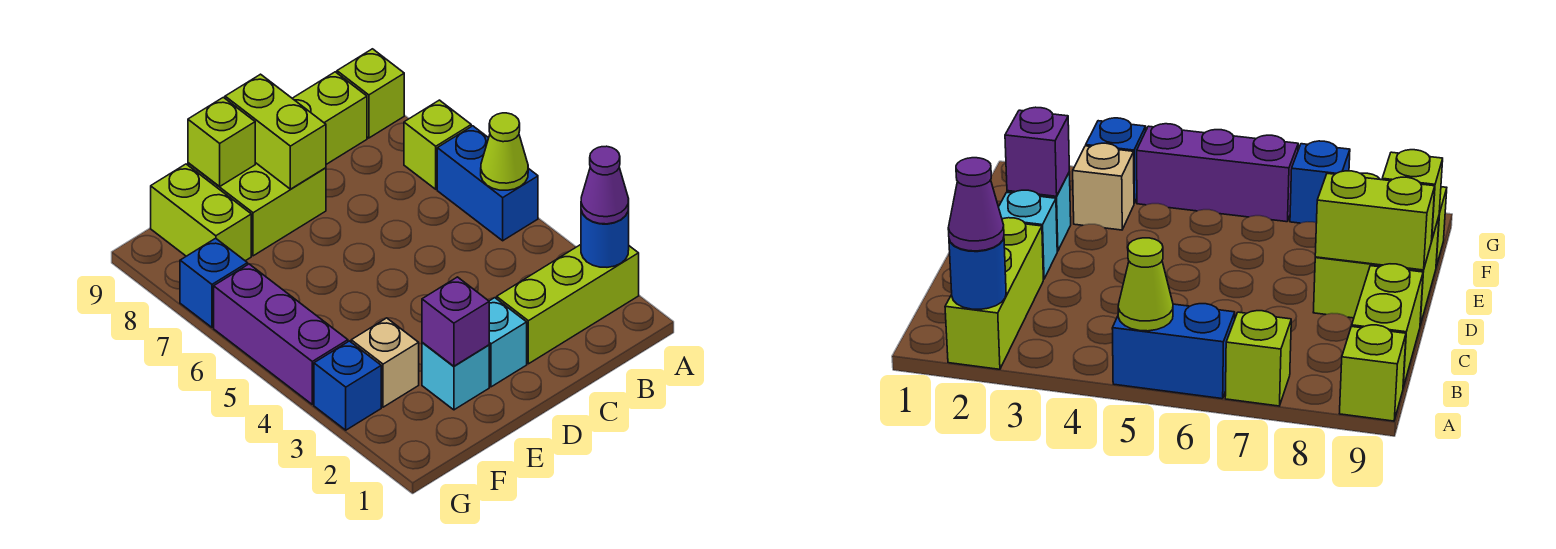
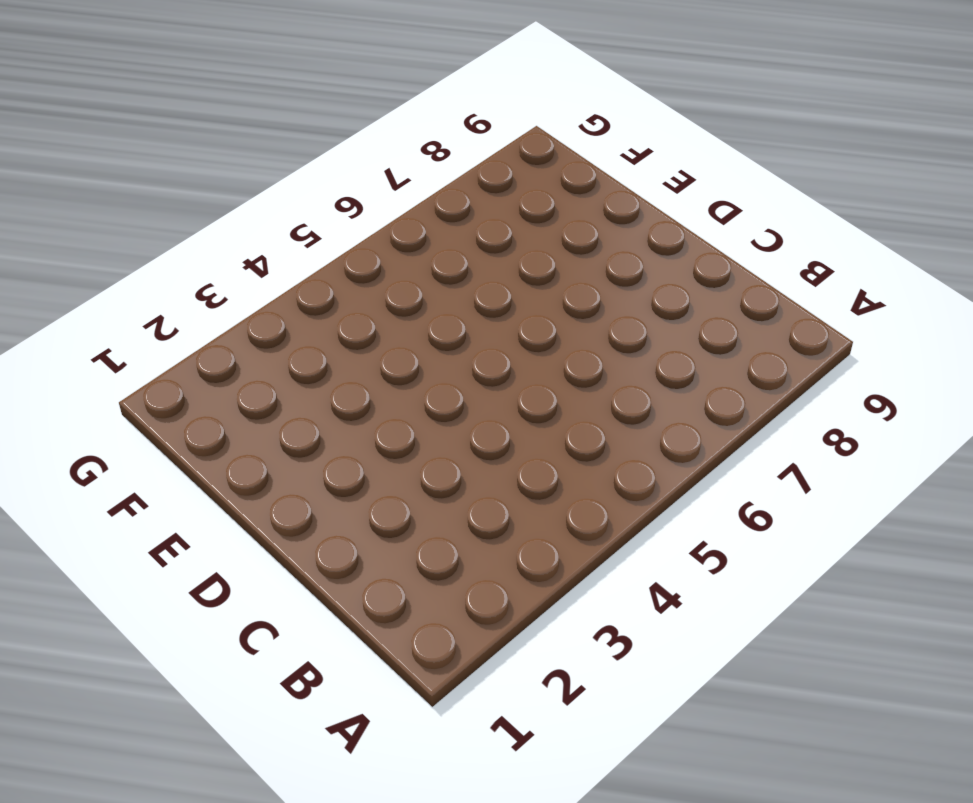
none -> lime 1x3 brick [497,245,639,364]
none -> blue 1x2 brick [437,126,538,241]
none -> lime 1x1 brick [404,100,471,189]

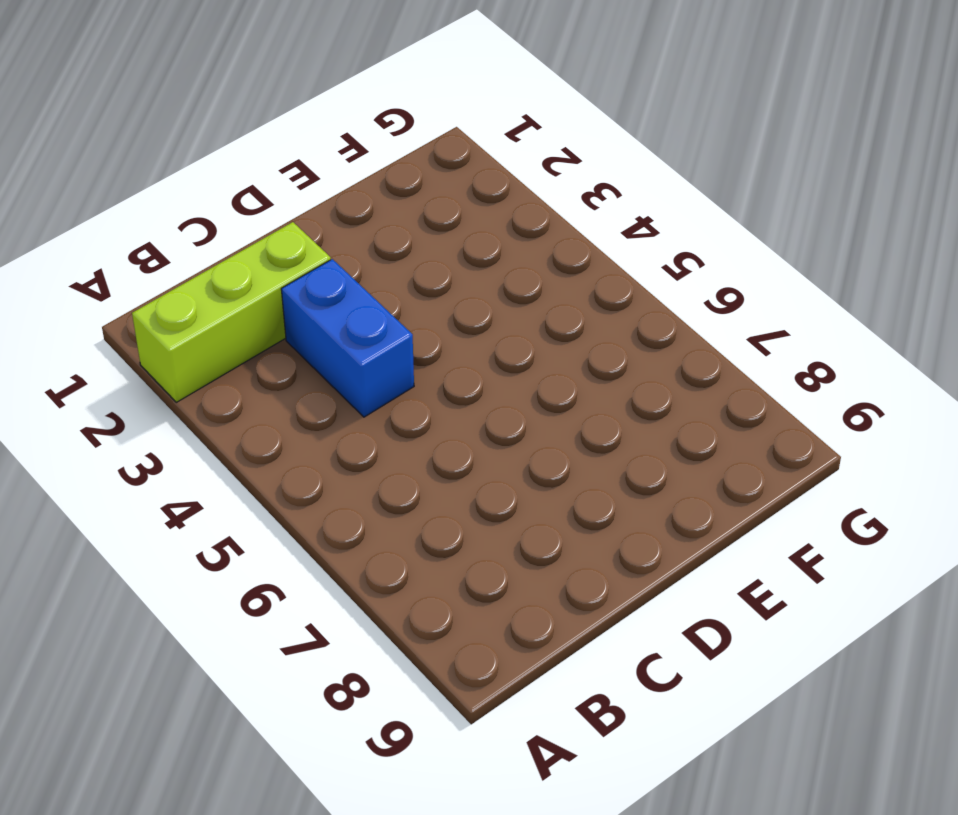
blue 1x2 brick [281,259,414,417] -> blue 1x2 brick moved to [437,126,538,241]
none -> lime 1x1 brick [404,100,471,189]
none -> lime 1x1 brick [337,49,404,138]
none -> lime 1x2 brick [292,72,367,164]

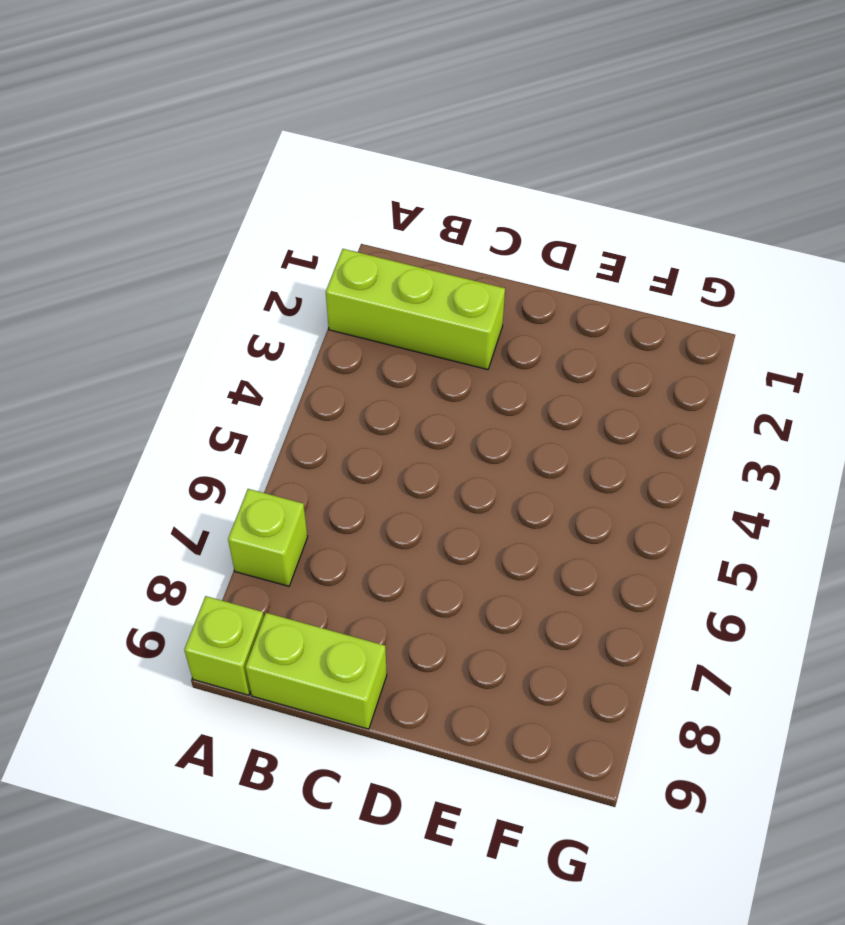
none -> blue 1x2 brick [437,126,538,241]
none -> cyan 1x1 brick [489,298,527,387]
none -> lime 2x2 brick [188,163,326,256]

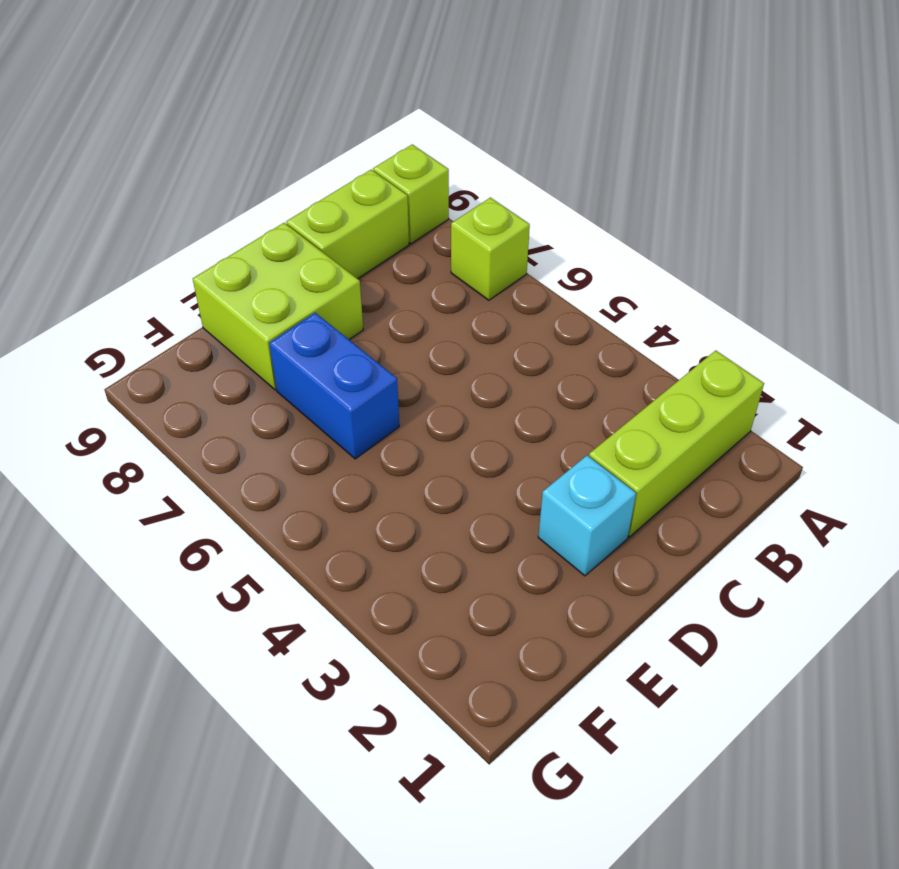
blue 1x2 brick [269,313,399,459] -> blue 1x2 brick moved to [437,126,538,241]
none -> cyan 1x1 brick [422,342,489,410]
none -> tan 1x1 brick [351,318,419,407]
none -> lime 1x2 brick [151,164,251,261]

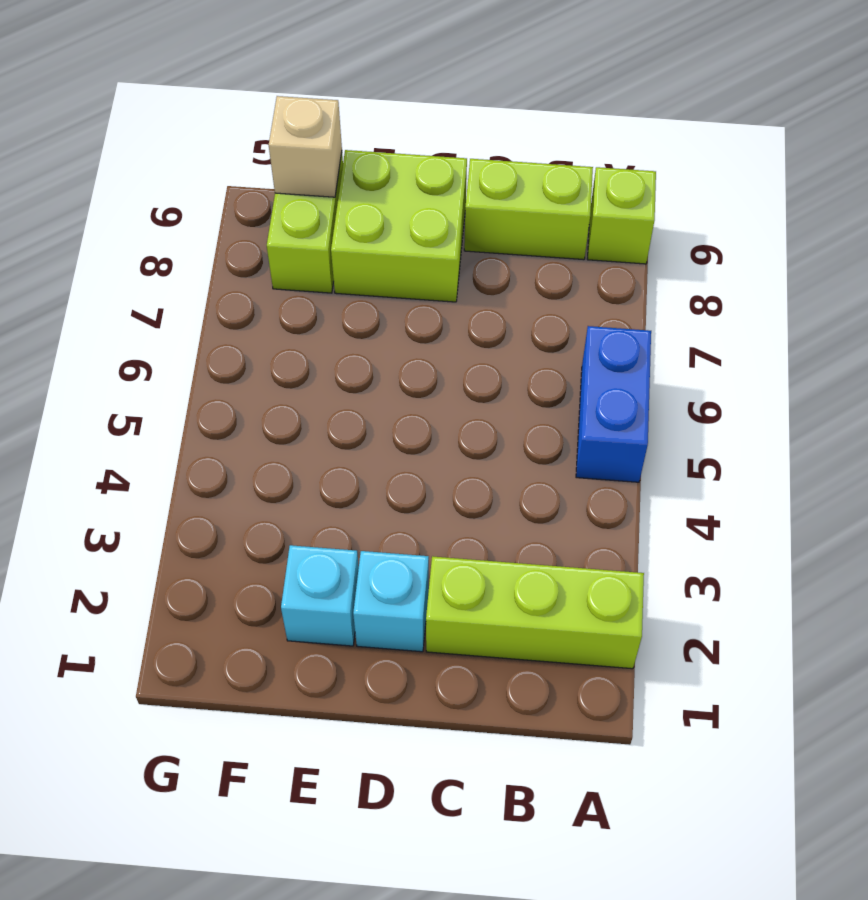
tan 1x1 brick [269,96,342,197] -> tan 1x1 brick moved to [351,318,419,407]
none -> lime 1x1 brick [404,100,471,189]
none -> blue 1x1 brick [314,341,381,430]
none -> purple 1x3 brick [214,264,348,404]

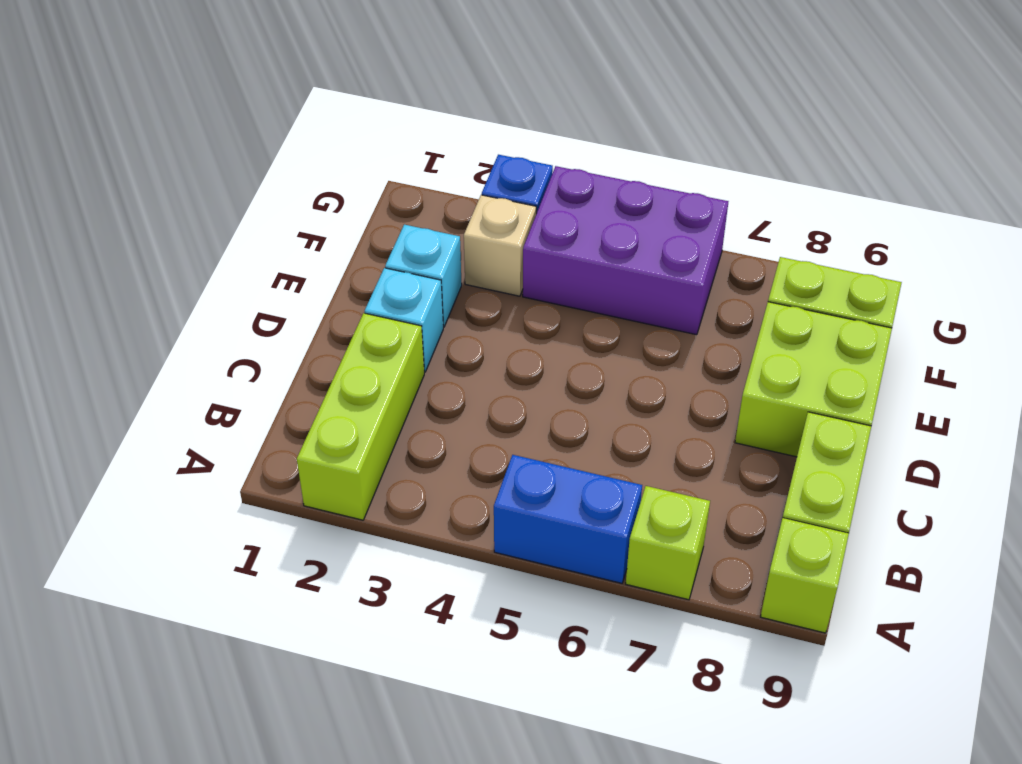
purple 2x3 brick [523,166,729,335] -> purple 1x3 brick [214,264,348,404]
none -> blue 1x1 brick [180,238,248,327]
none -> blue 1x1 round brick [581,207,629,267]
none -> lime 1x1 cone [481,113,528,190]

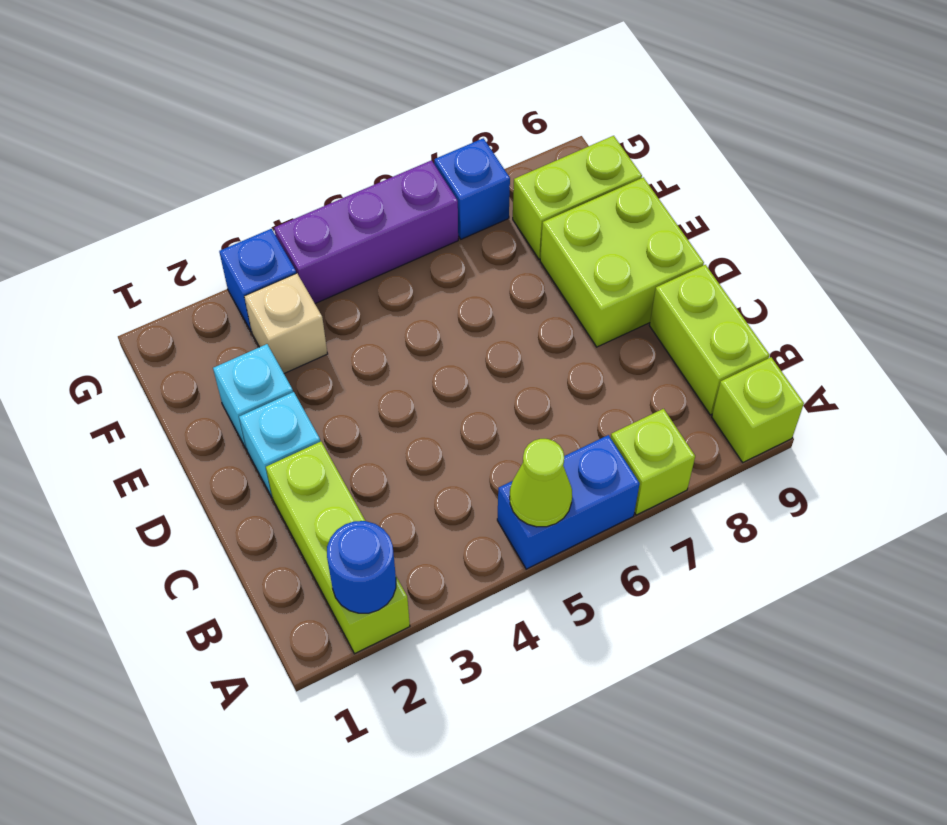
none -> lime 1x2 brick [225,74,326,189]
none -> purple 1x1 brick [422,277,489,366]
none -> lime 1x1 brick [188,97,255,187]

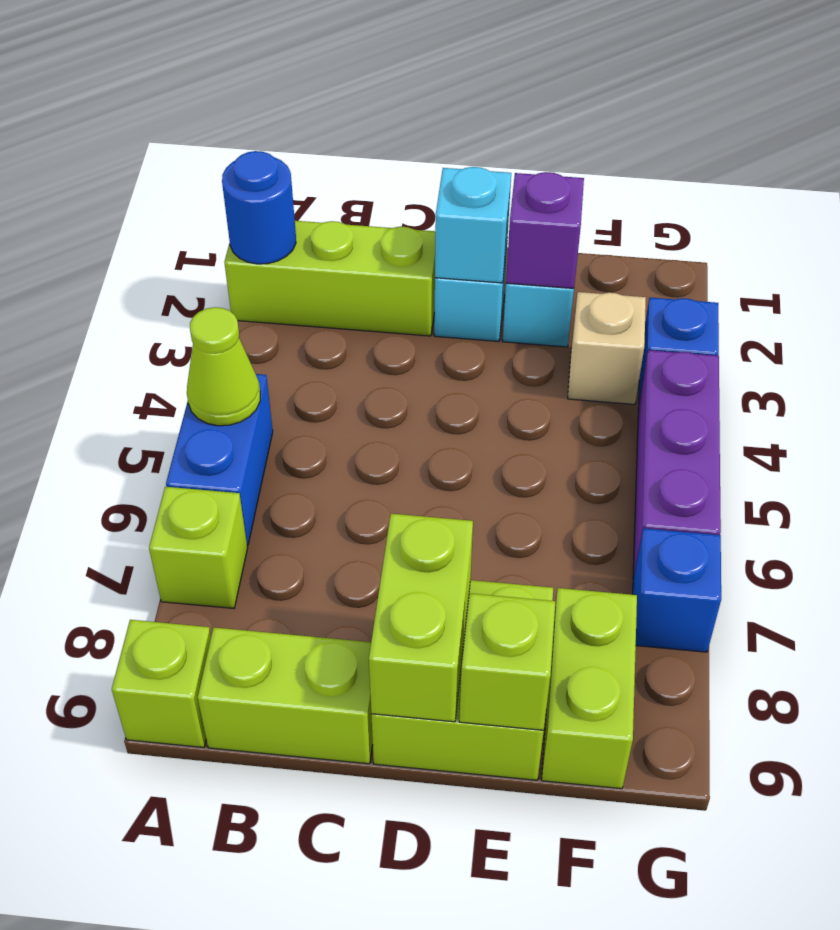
cyan 1x1 brick [435,167,511,283] -> none
none -> purple 1x1 cone [581,146,629,224]

